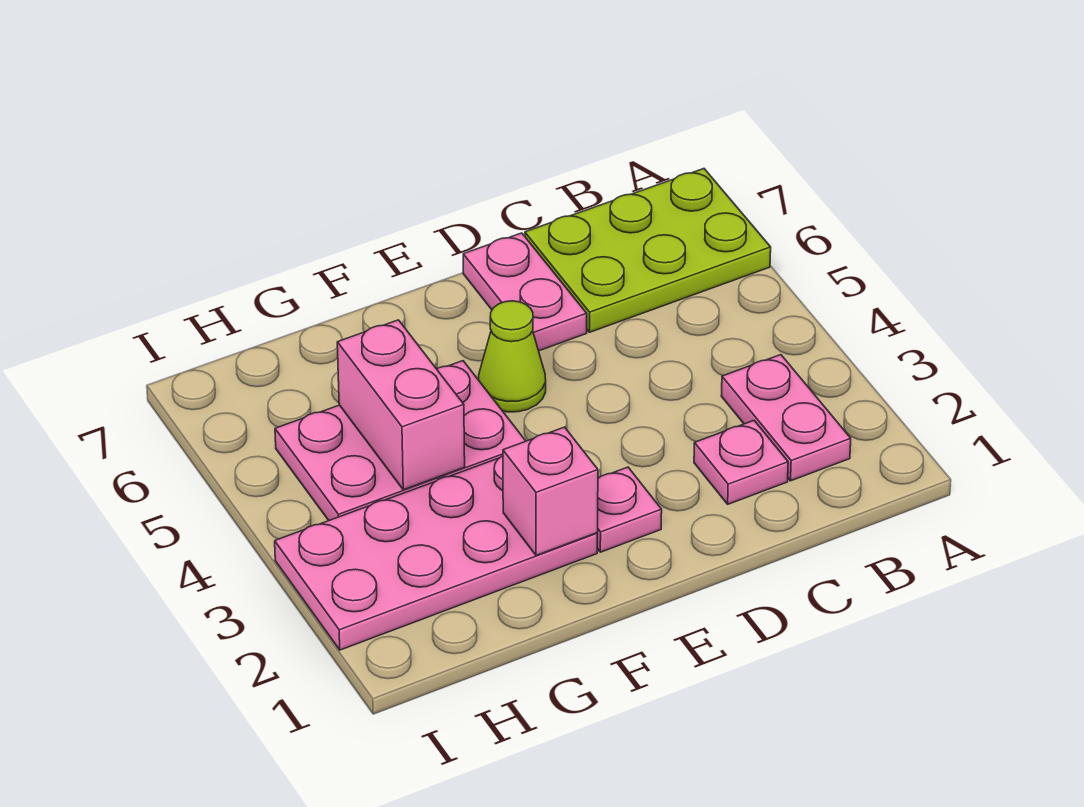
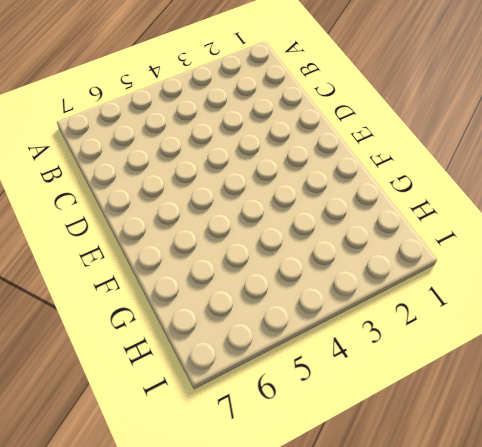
none -> lime 2x3 plate [525,169,771,332]
none -> pink 1x2 plate [721,355,851,481]

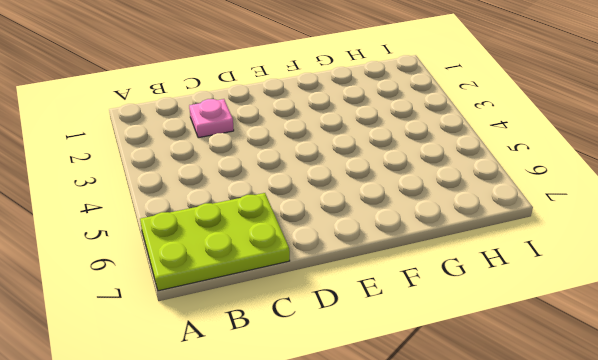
none -> pink 1x2 plate [721,355,851,481]
none -> pink 1x2 plate [463,233,587,351]

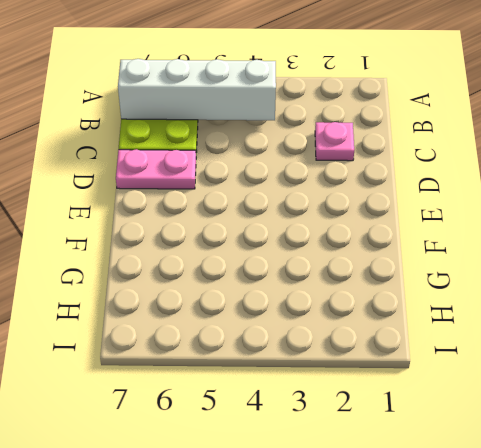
white 1x4 brick [118,59,276,120] -> none
none -> pink 1x2 plate [721,355,851,481]
none -> pink 1x1 plate [597,467,662,552]

